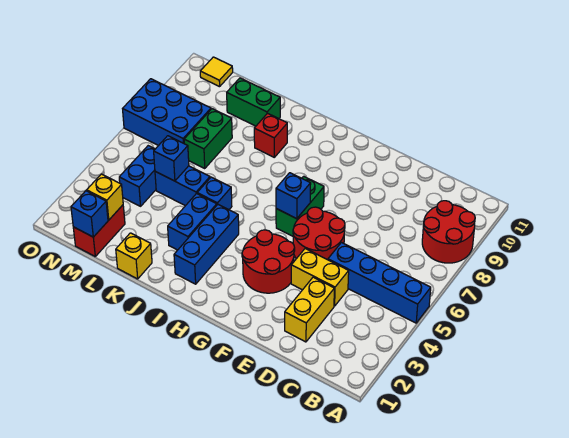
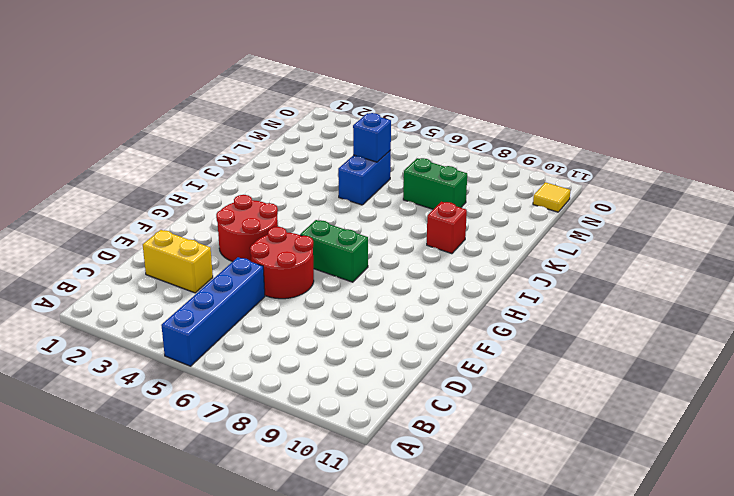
none -> red 2x2 round brick [422,201,475,263]
none -> yellow 1x2 brick [291,249,349,306]
none -> blue 1x3 brick [174,205,239,284]

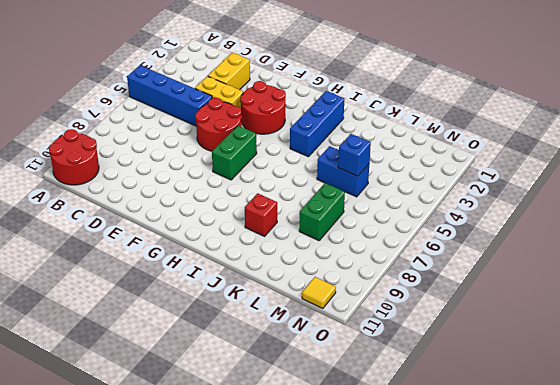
red 2x2 round brick [49,129,99,185] -> red 2x2 round brick moved to [422,201,475,263]
none -> blue 1x2 brick [168,193,217,250]
none -> blue 1x1 brick [197,177,232,210]
none -> yellow 1x1 brick [116,233,152,279]

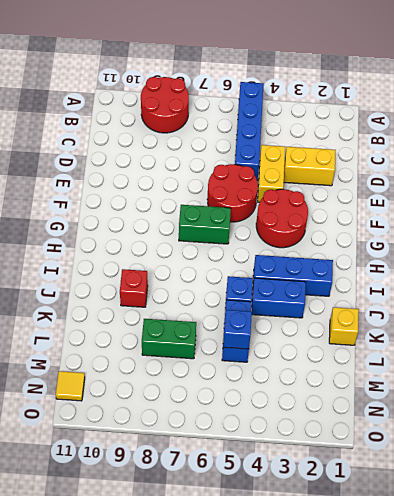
none -> green 1x2 brick [227,78,280,126]
none -> red 1x2 brick [73,205,125,256]
none -> blue 1x2 brick [119,146,156,206]

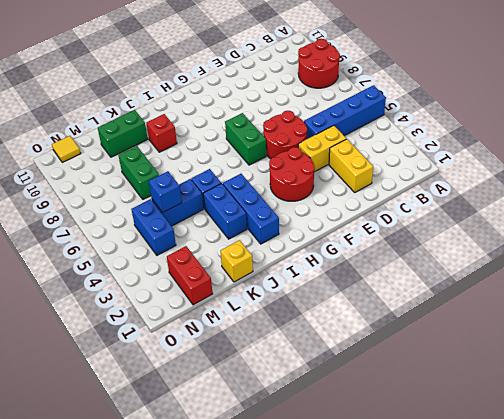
none -> blue 2x3 brick [123,79,211,146]
none -> blue 1x1 brick [276,173,311,219]
none -> blue 1x1 brick [71,191,108,237]

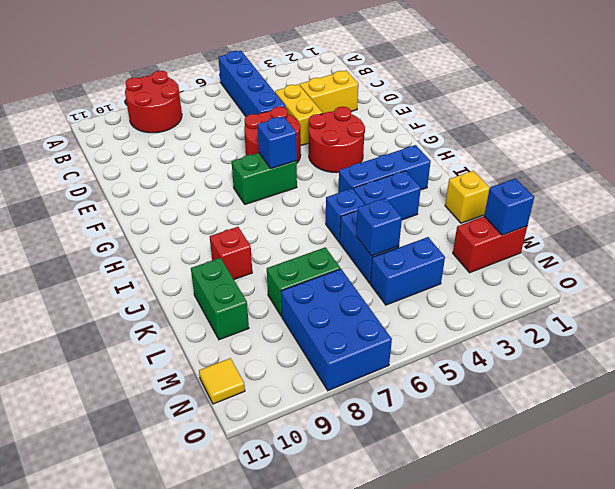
none -> yellow 1x1 brick [87,174,123,220]

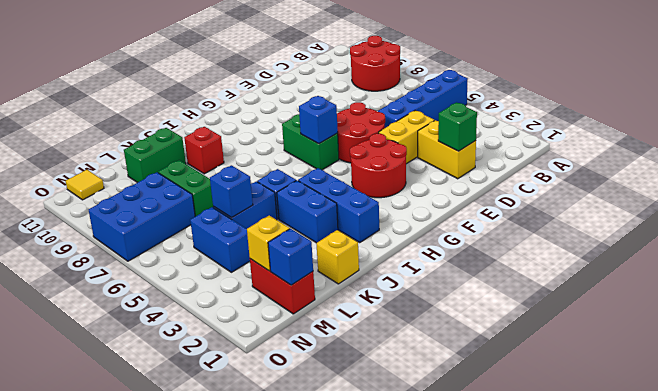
green 1x1 brick [438,102,477,151] -> none

